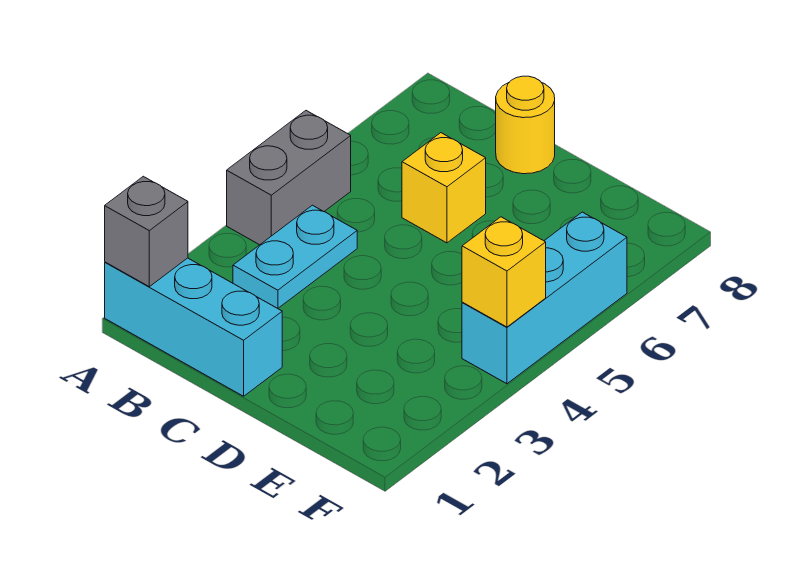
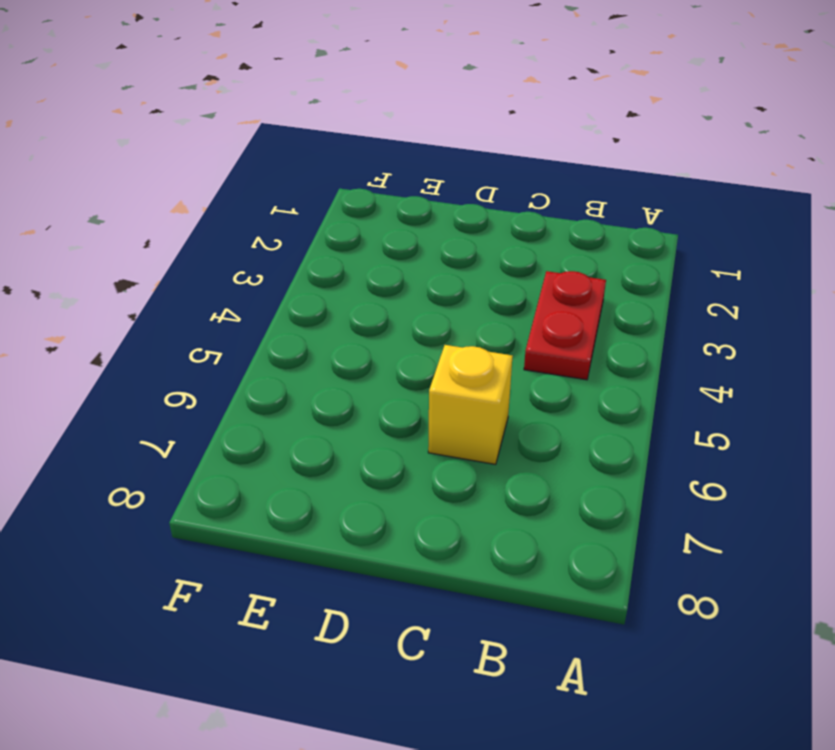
red 1x2 plate [524,271,606,380] -> cyan 1x2 plate [233,205,357,308]
none -> cyan 1x3 brick [105,258,282,396]
none -> grey 1x2 brick [227,111,351,245]

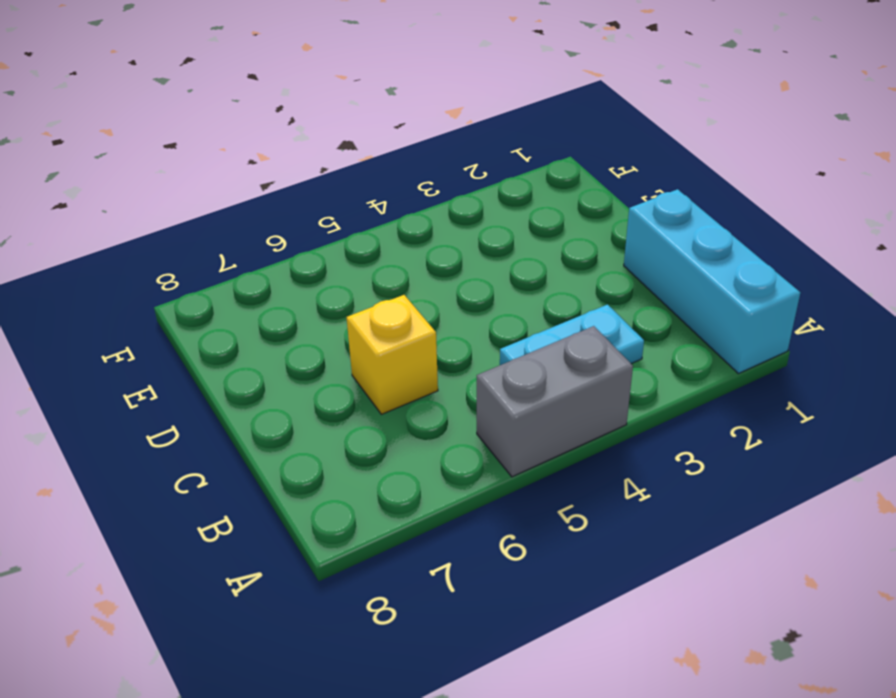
none -> yellow 1x1 round brick [496,76,555,174]
none -> cyan 1x3 brick [462,212,627,384]

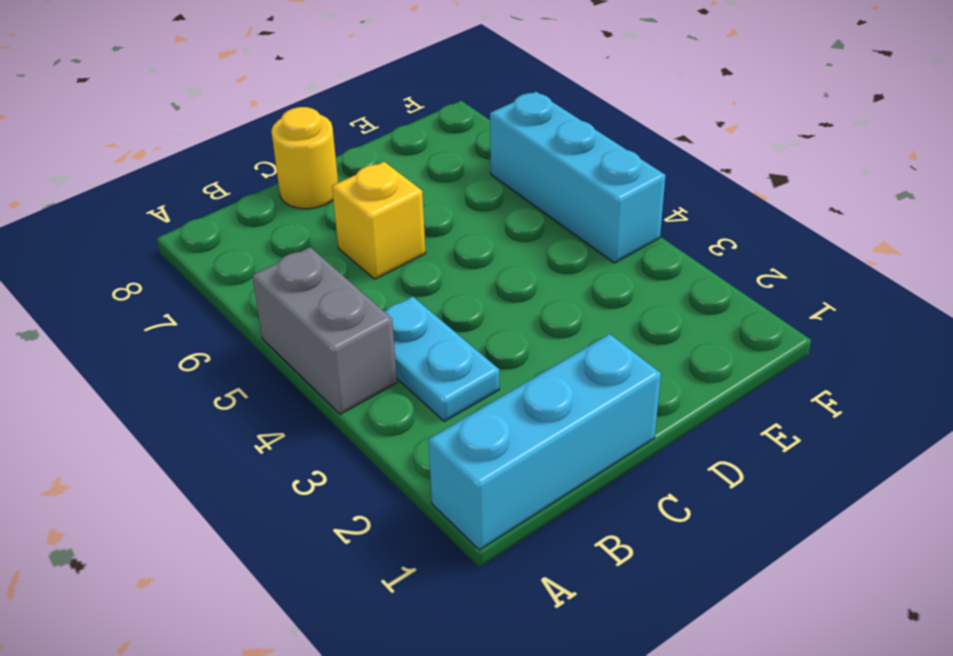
none -> grey 1x1 brick [105,176,188,287]
none -> yellow 1x1 brick [462,217,546,327]

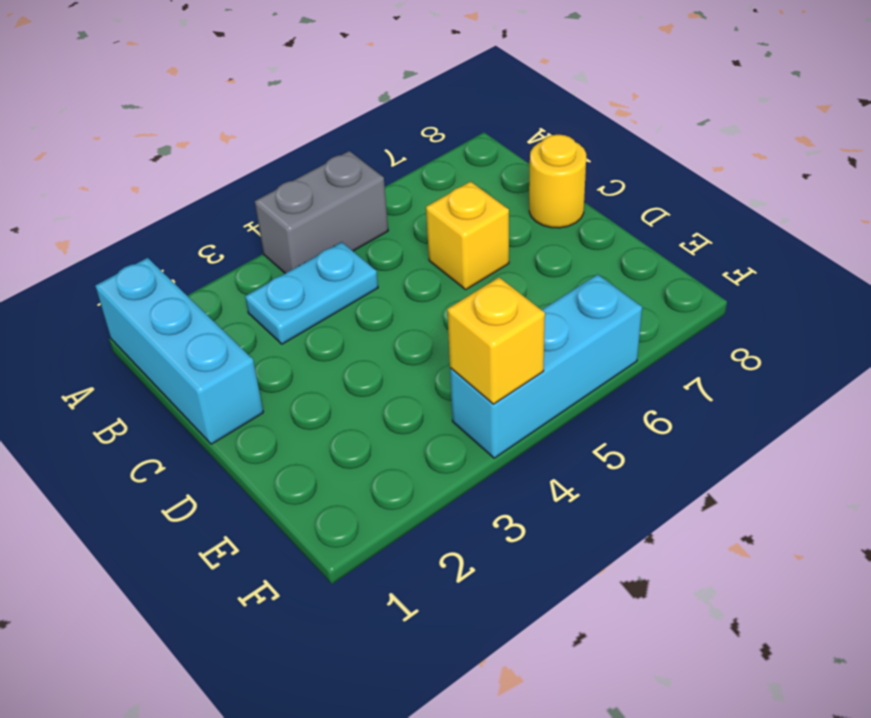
none -> grey 1x1 brick [105,176,188,287]

